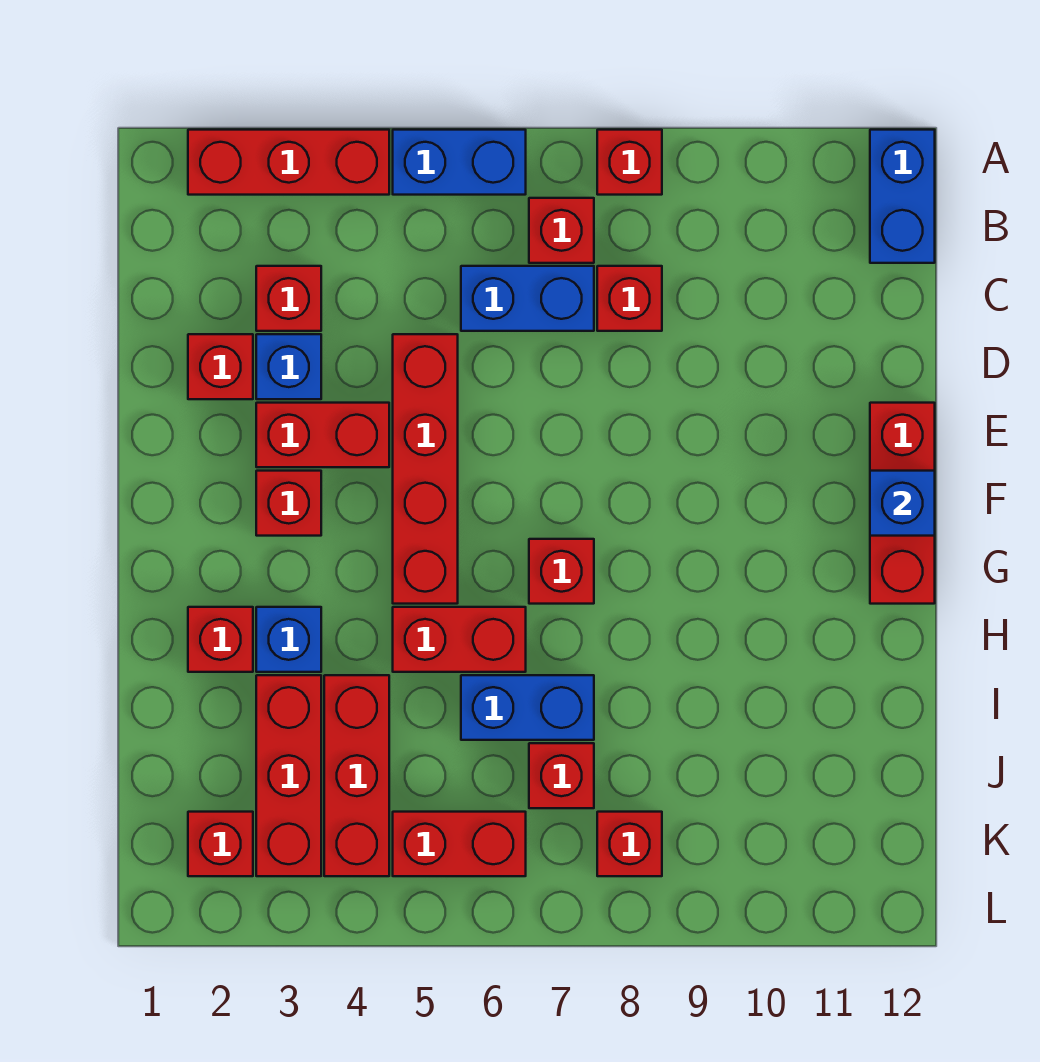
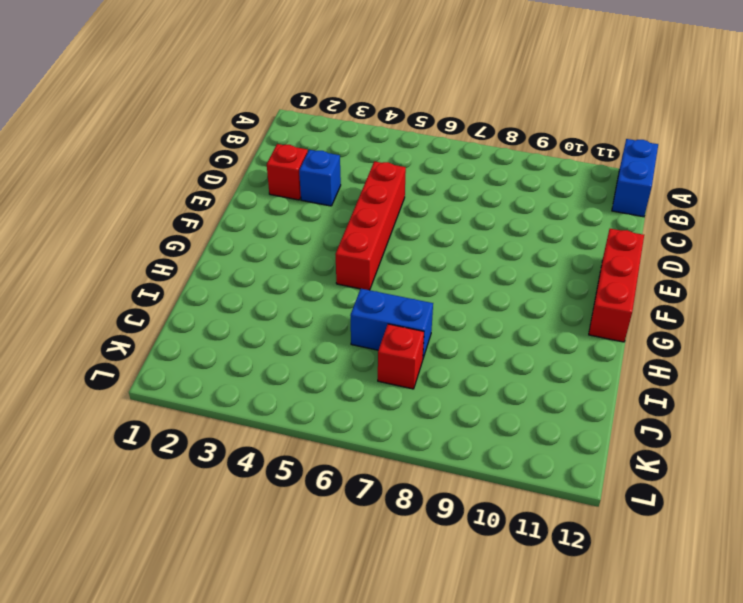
none -> red 1x3 brick [188,130,389,195]
none -> blue 1x2 brick [393,130,526,195]
none -> red 1x1 brick [597,130,662,195]

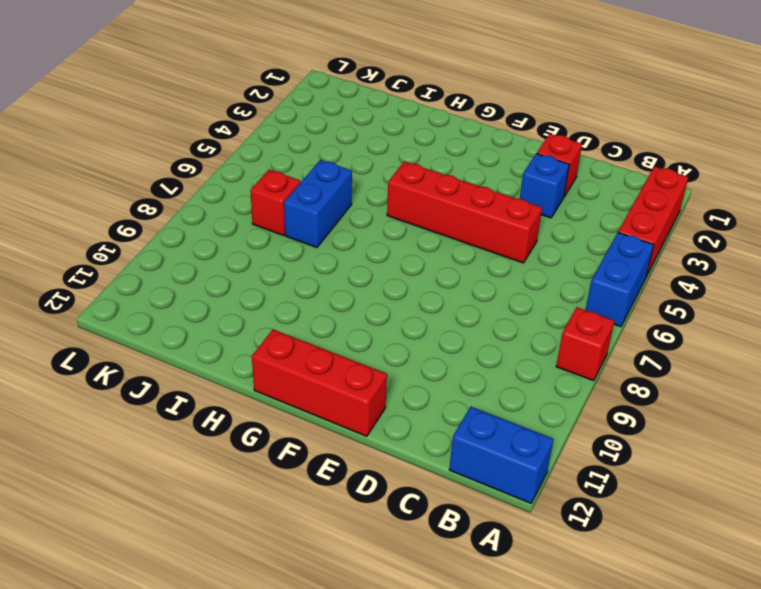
none -> red 1x1 brick [529,198,594,263]
none -> red 1x1 brick [256,266,321,331]
none -> blue 1x2 brick [461,266,594,331]

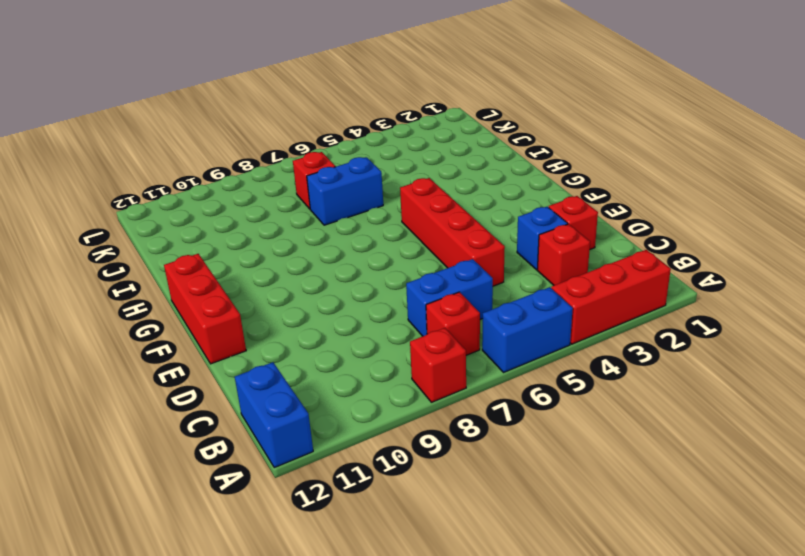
none -> red 1x1 brick [597,266,662,331]
none -> red 1x2 brick [256,403,389,467]
none -> red 1x1 brick [256,471,321,536]

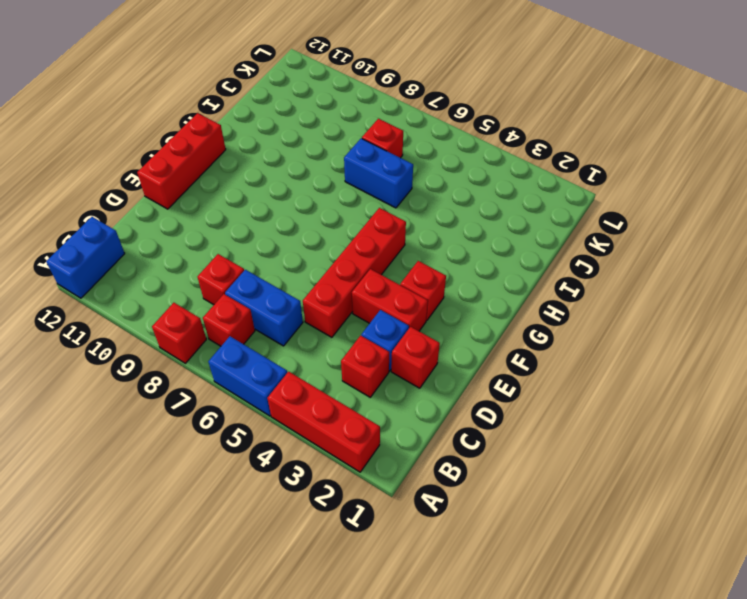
none -> red 1x1 brick [529,539,594,604]
none -> red 1x1 brick [188,607,253,672]
none -> blue 1x1 brick [256,607,321,672]

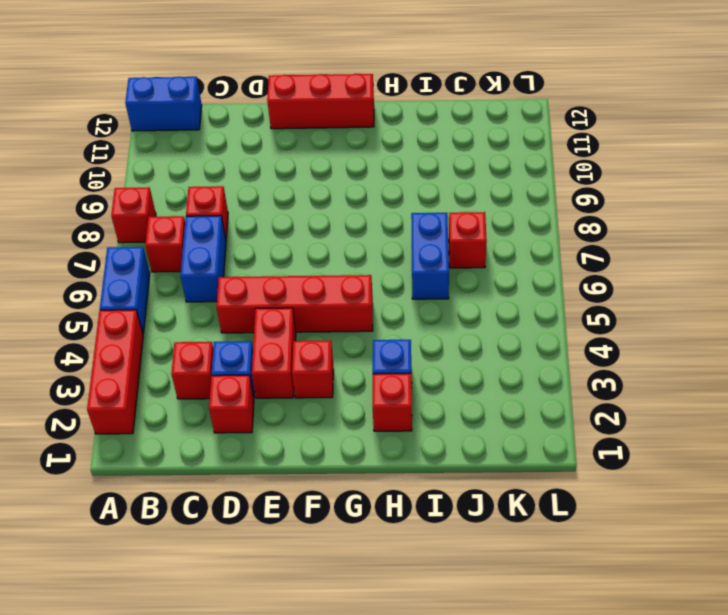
none -> red 1x1 brick [529,539,594,604]
none -> red 1x2 brick [393,607,526,672]
none -> red 1x3 brick [256,675,321,876]

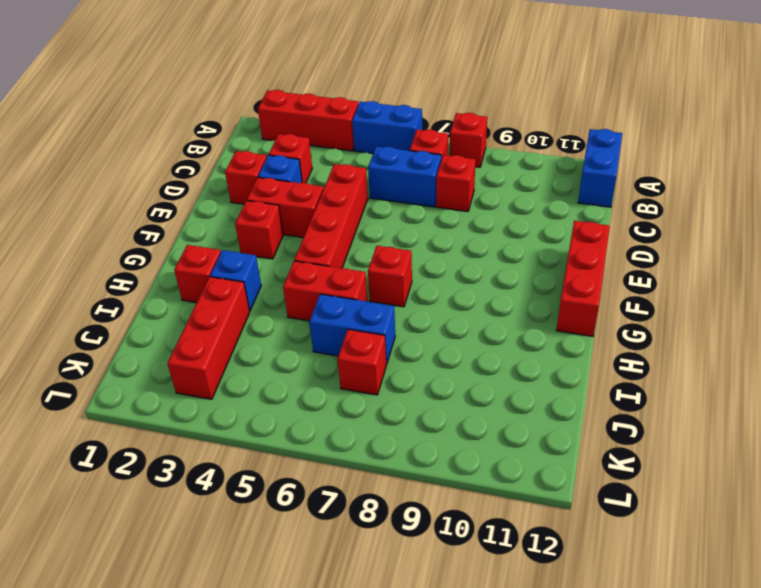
none -> red 1x3 brick [324,675,389,876]
none -> red 1x1 brick [188,812,253,876]
none -> red 1x2 brick [393,812,526,876]

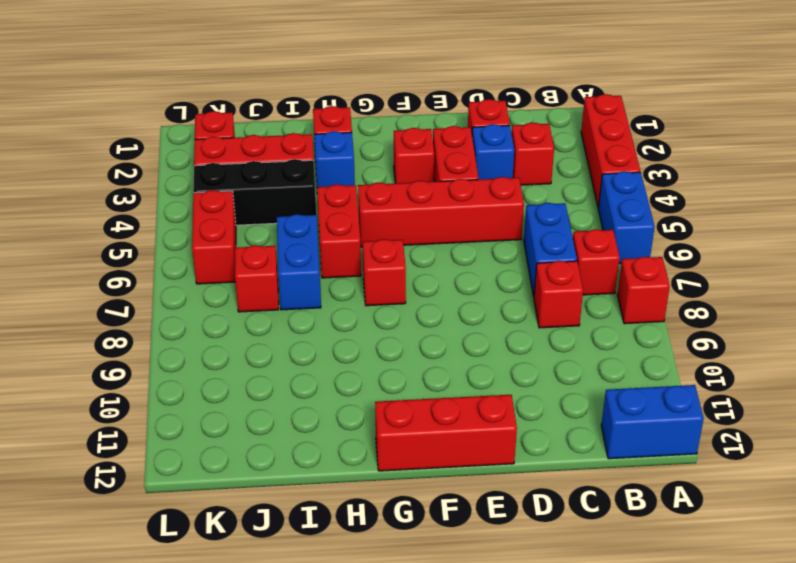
black 1x3 brick [193,159,316,225] -> red 1x3 brick [324,675,389,876]
none -> red 1x1 brick [597,812,662,876]
none -> blue 1x1 brick [870,471,935,536]

